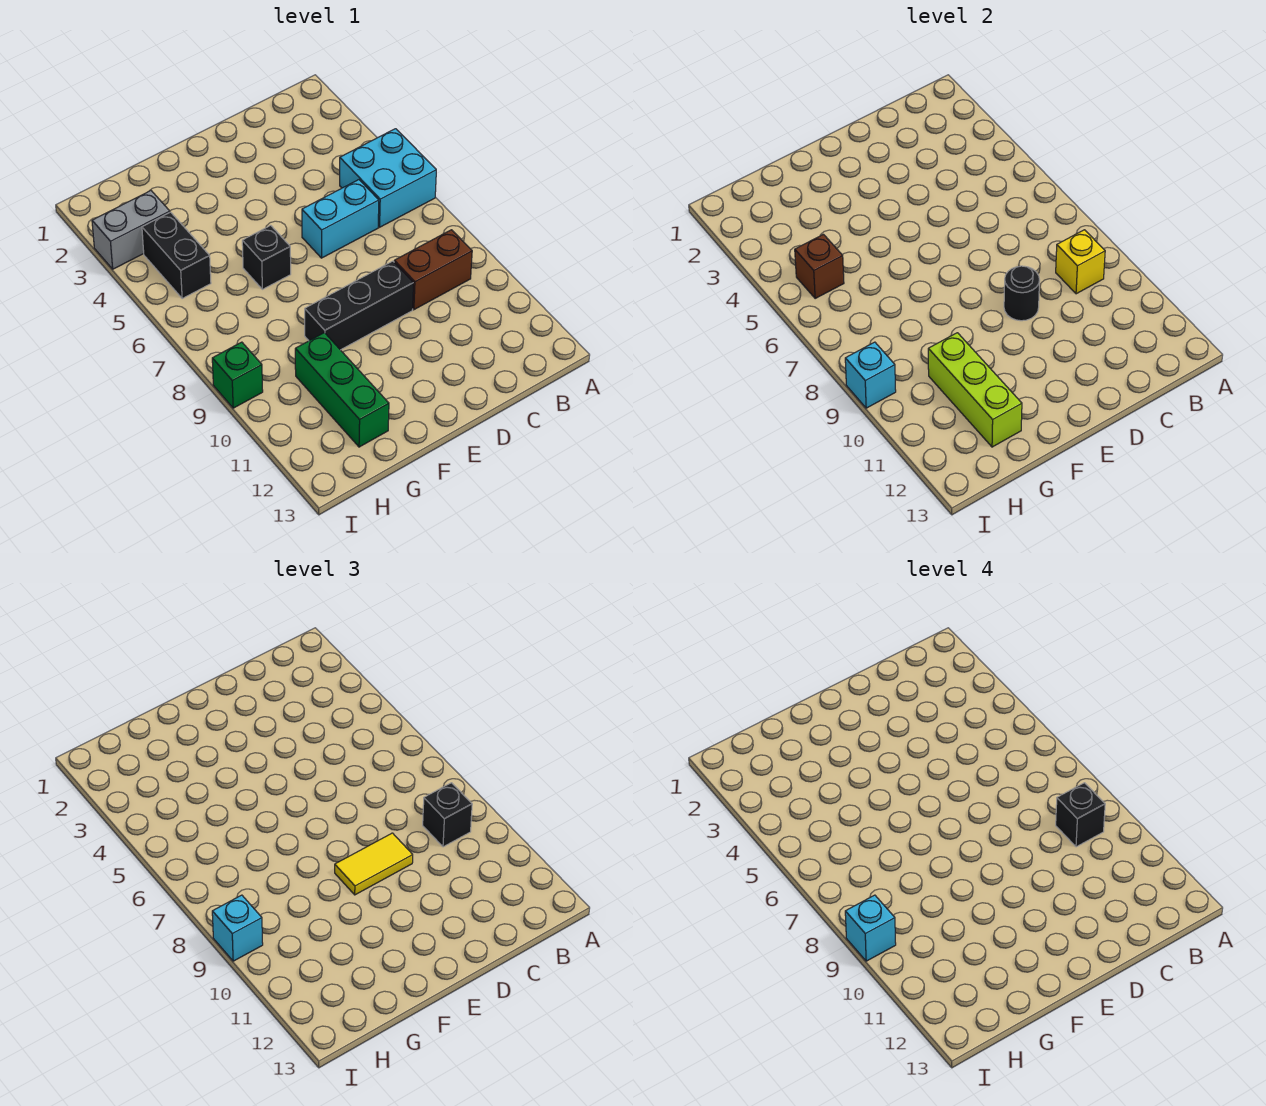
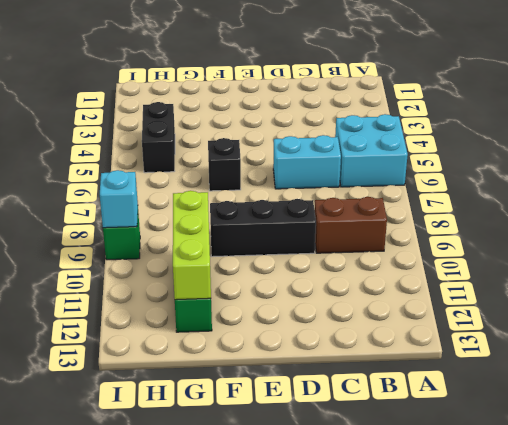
none -> grey 1x2 brick [92,191,170,269]
none -> yellow 1x1 brick [1056,230,1105,294]
none -> black 1x1 round brick [1004,266,1040,321]

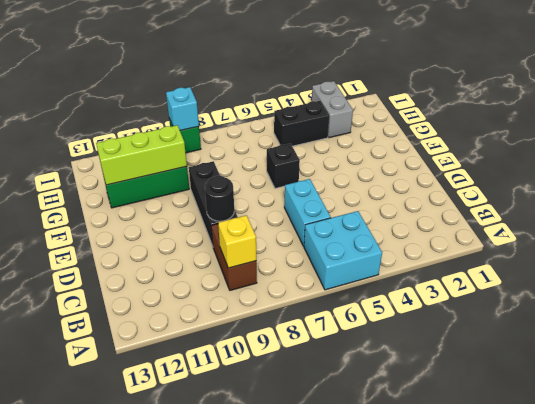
none -> brown 1x1 brick [795,234,844,298]
none -> black 1x1 brick [423,783,472,847]
none -> yellow 1x2 tile [335,833,413,895]

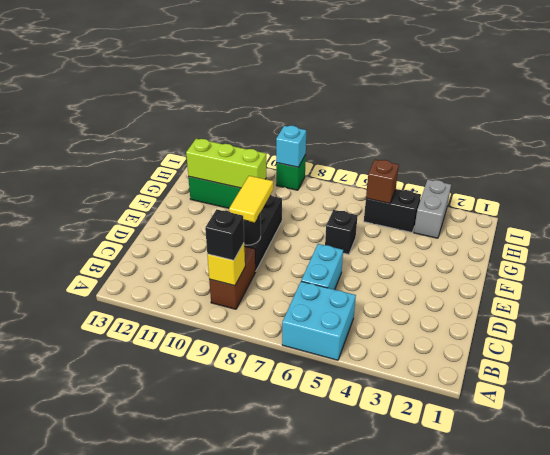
none -> cyan 1x1 brick [212,895,263,961]
none -> black 1x1 brick [1056,783,1105,847]
none -> cyan 1x1 brick [845,895,896,961]

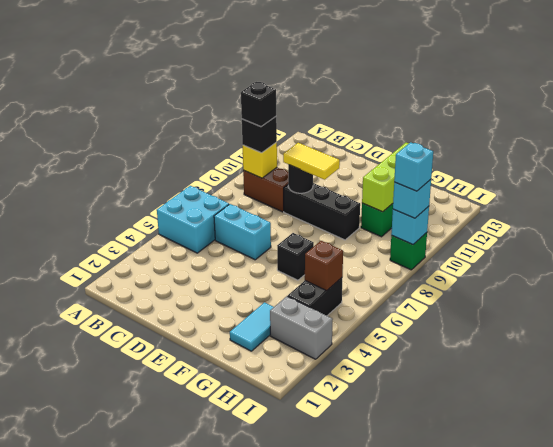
cyan 1x2 tile [230,302,274,351] -> none

